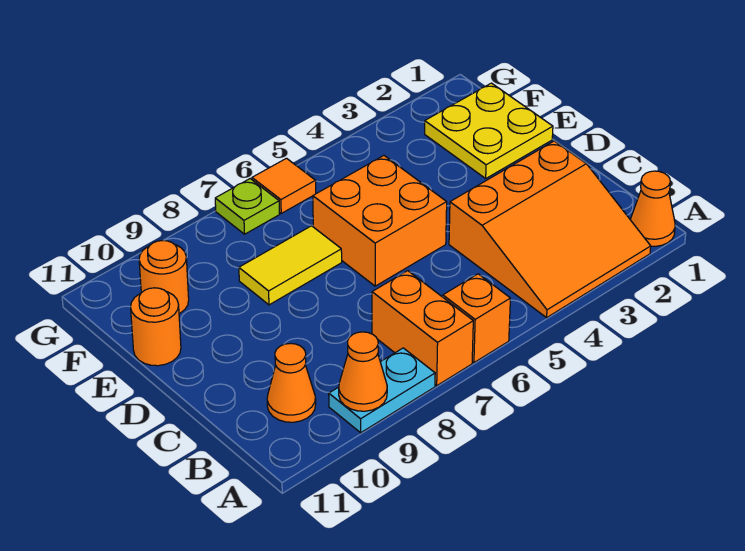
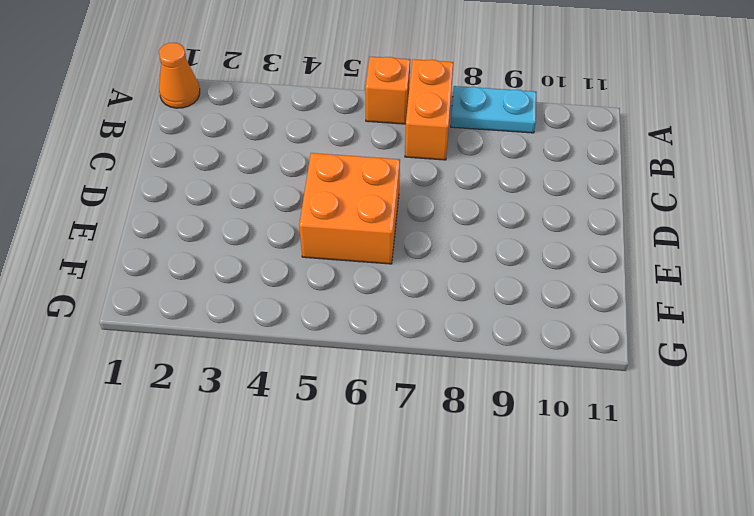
none -> orange 3x3 slope [449,141,651,318]
none -> orange 1x1 cone [267,343,316,422]
none -> yellow 2x2 plate [425,83,553,178]

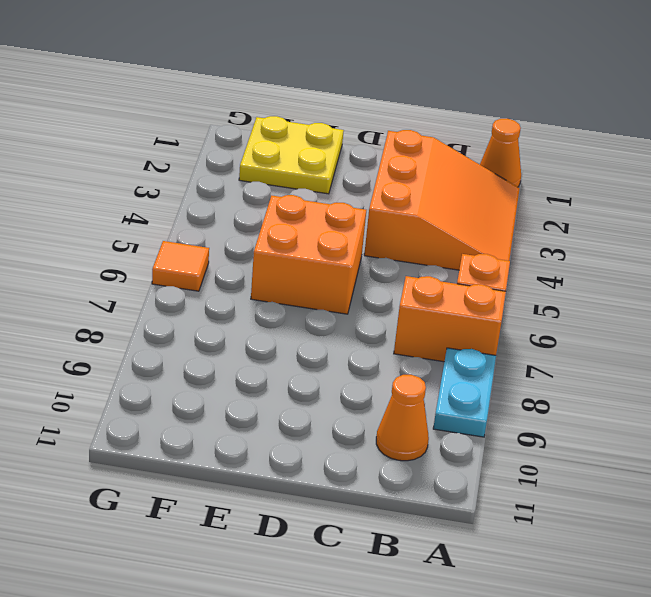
none -> yellow 1x2 tile [239,226,342,305]
none -> orange 1x1 round brick [131,288,181,366]
none -> orange 1x1 round brick [139,241,189,314]

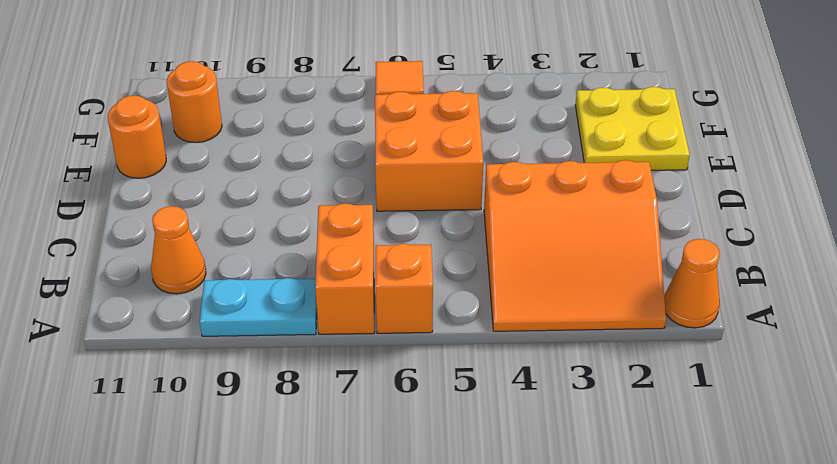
none -> yellow 1x2 tile [239,226,342,305]
none -> lime 1x1 plate [215,179,280,234]
none -> orange 1x1 cone [339,332,387,411]

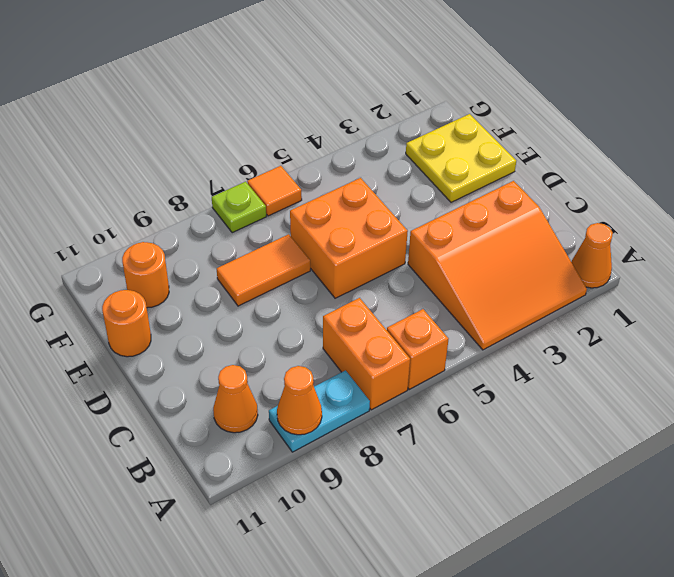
orange 1x2 tile [217,234,310,306] -> yellow 1x2 tile [239,226,342,305]

